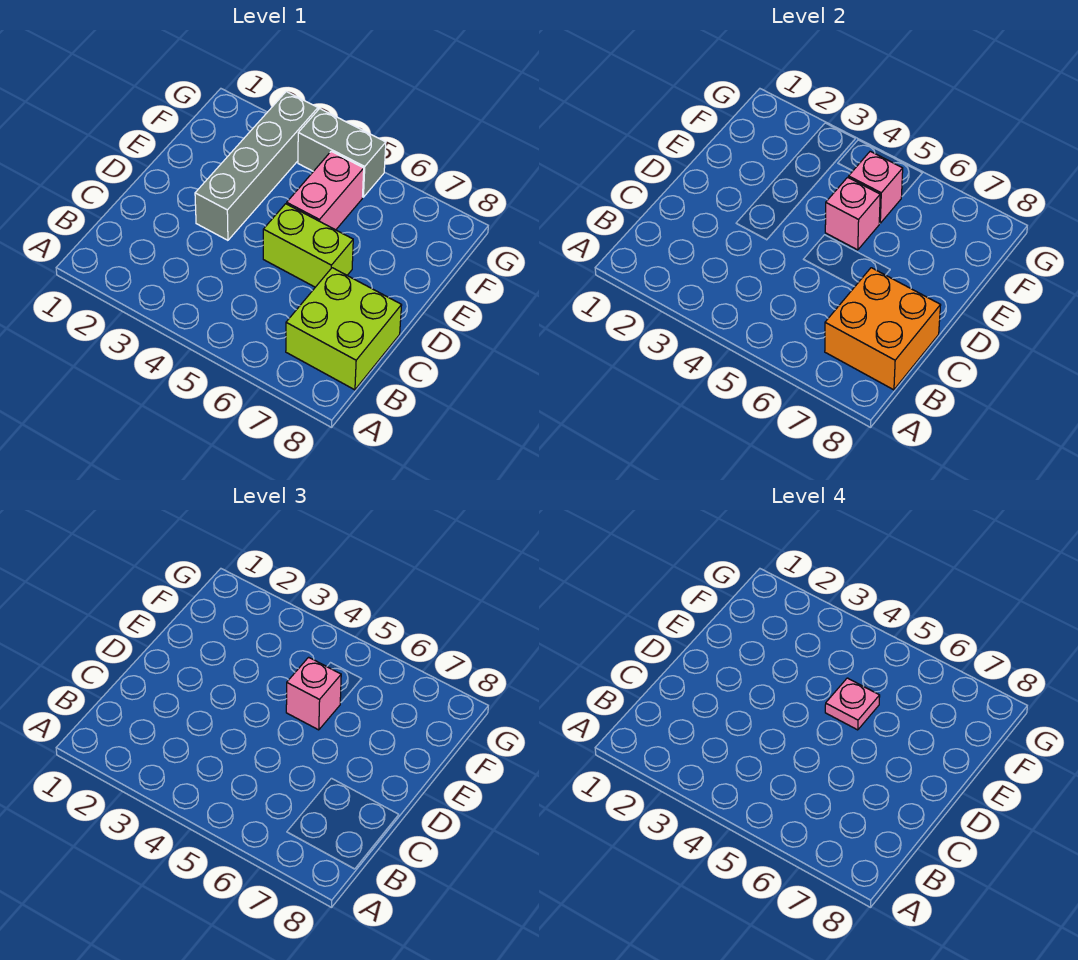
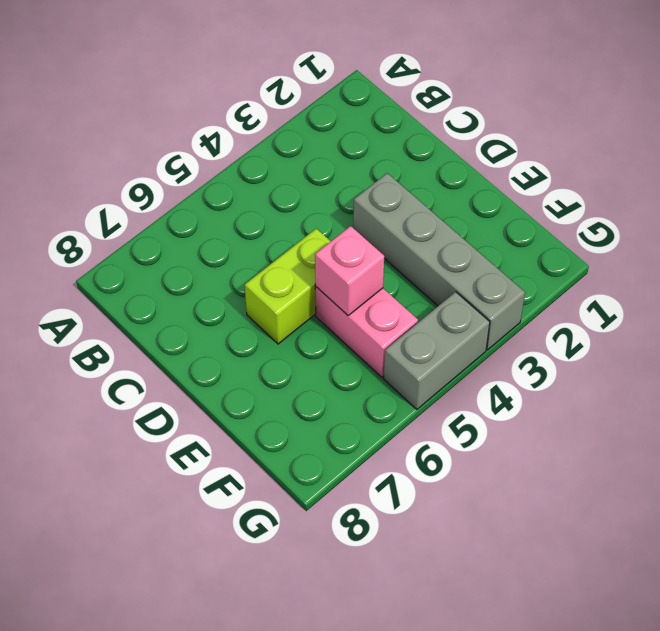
none -> lime 2x2 brick [286,268,402,390]
none -> orange 2x2 brick [825,268,941,390]

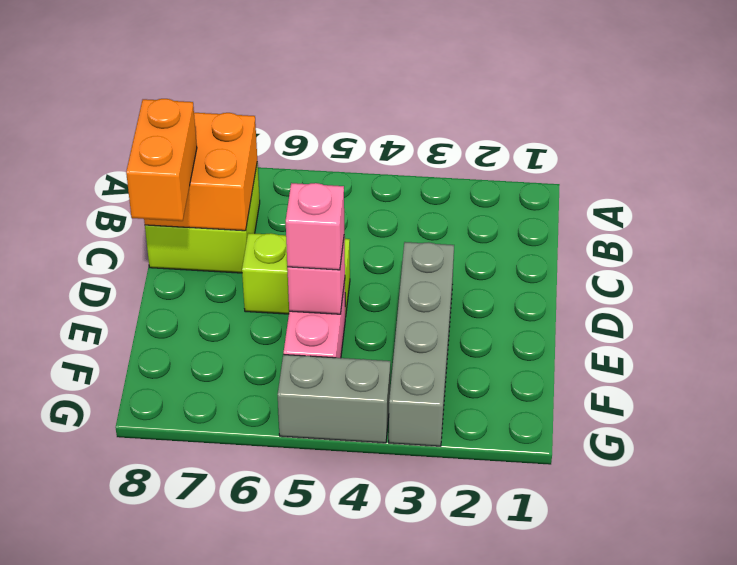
orange 1x2 brick [126,99,197,221] -> none
none -> pink 1x1 brick [849,151,903,223]
none -> pink 1x1 plate [825,678,880,730]

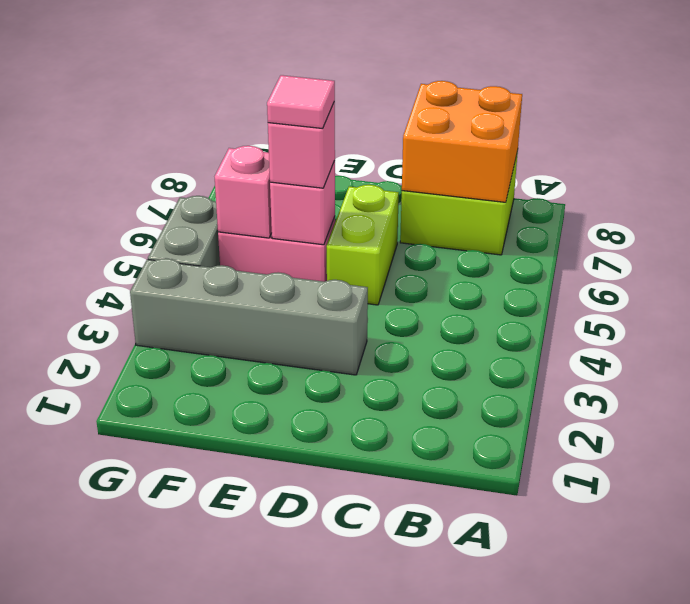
pink 1x1 tile [267,75,335,129] -> pink 1x1 plate [825,678,880,730]

